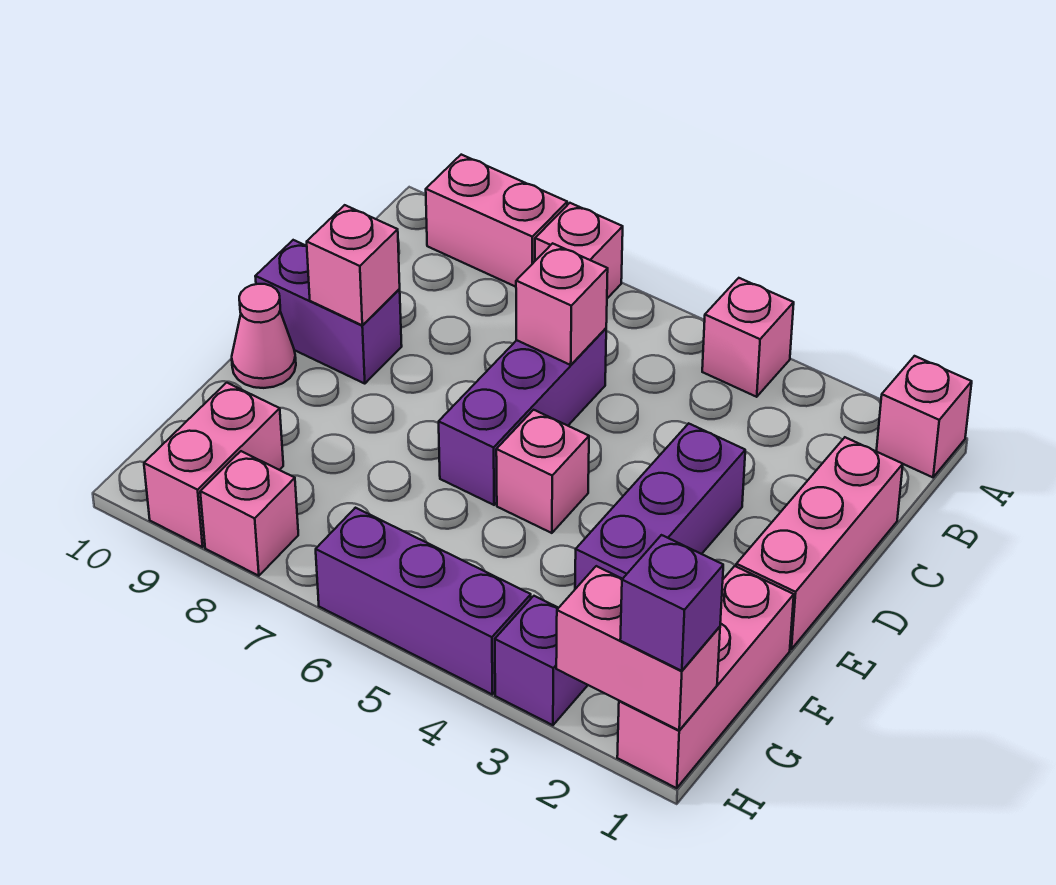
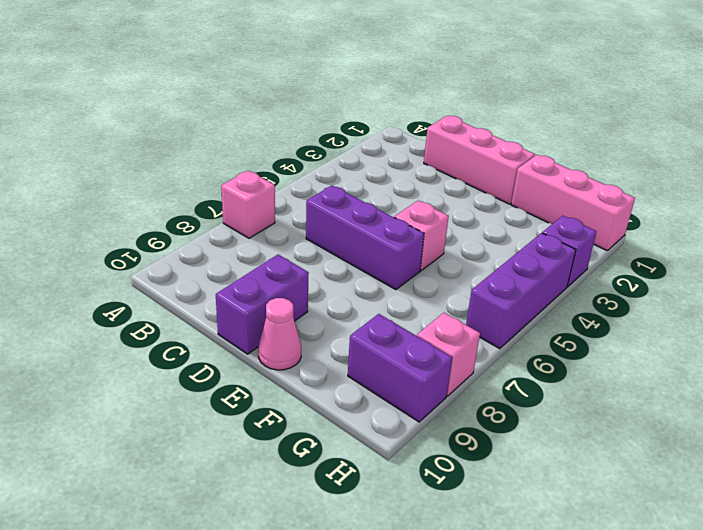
purple 1x2 brick [348,314,452,422] -> pink 1x2 brick [144,383,283,547]
none -> pink 1x1 brick [876,356,972,477]
none -> pink 1x1 brick [702,278,794,397]
none -> pink 1x2 brick [426,155,567,287]

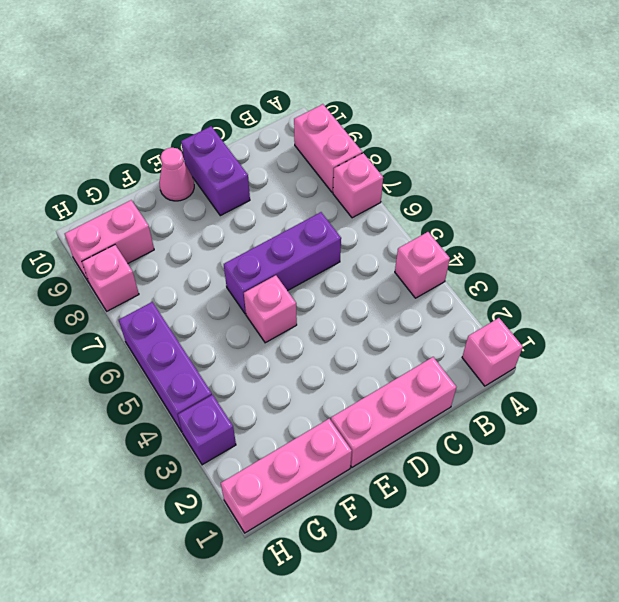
none -> purple 1x3 brick [575,424,745,589]
none -> pink 1x1 brick [516,243,608,365]
none -> pink 1x1 brick [307,205,400,325]

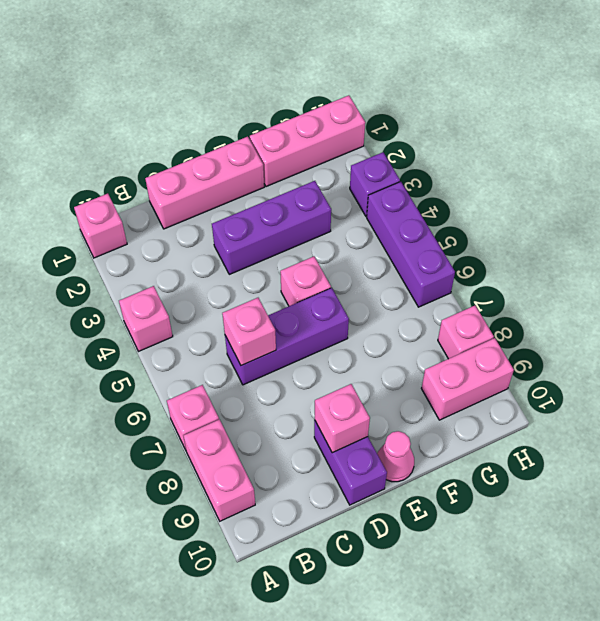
none -> pink 1x2 brick [556,566,720,730]
none -> purple 1x1 brick [620,535,723,671]

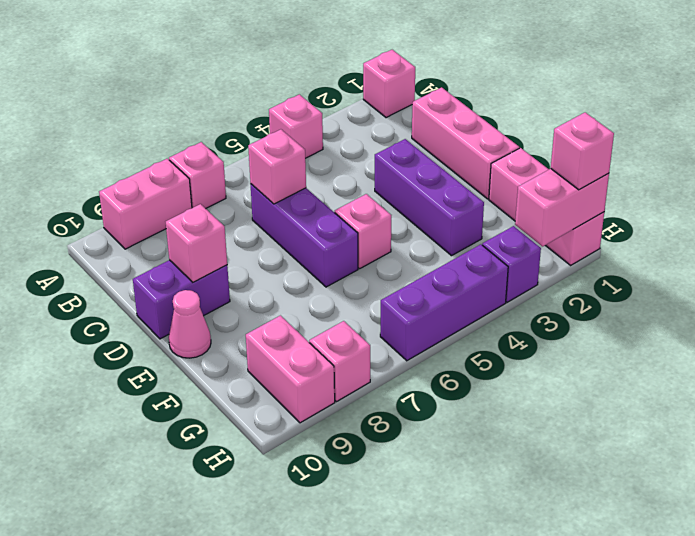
pink 1x1 brick [551,112,614,190] -> purple 1x1 brick [620,535,723,671]

